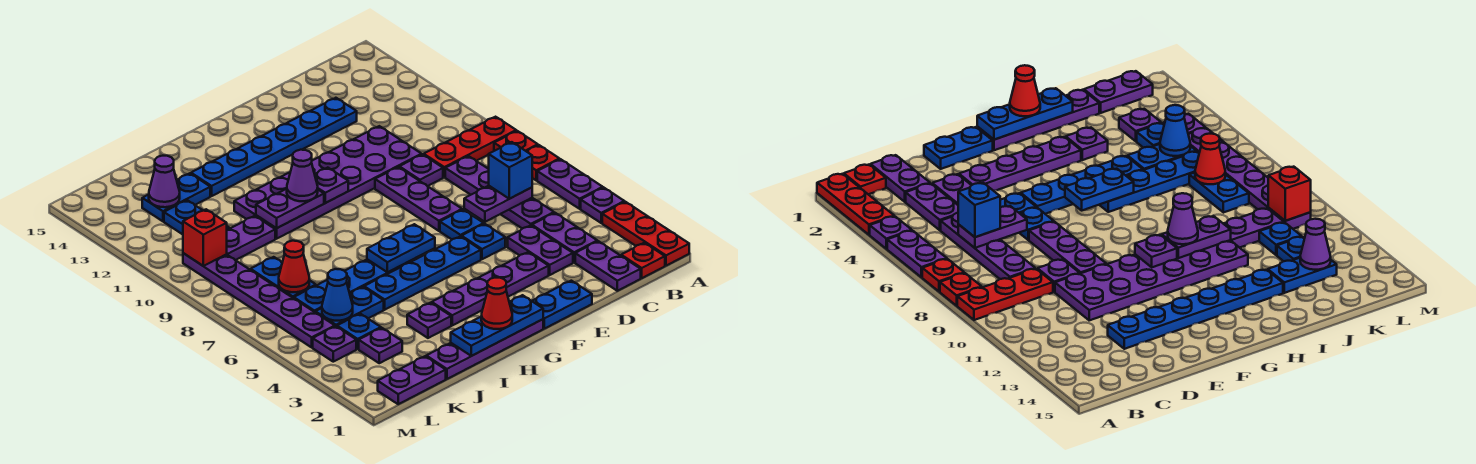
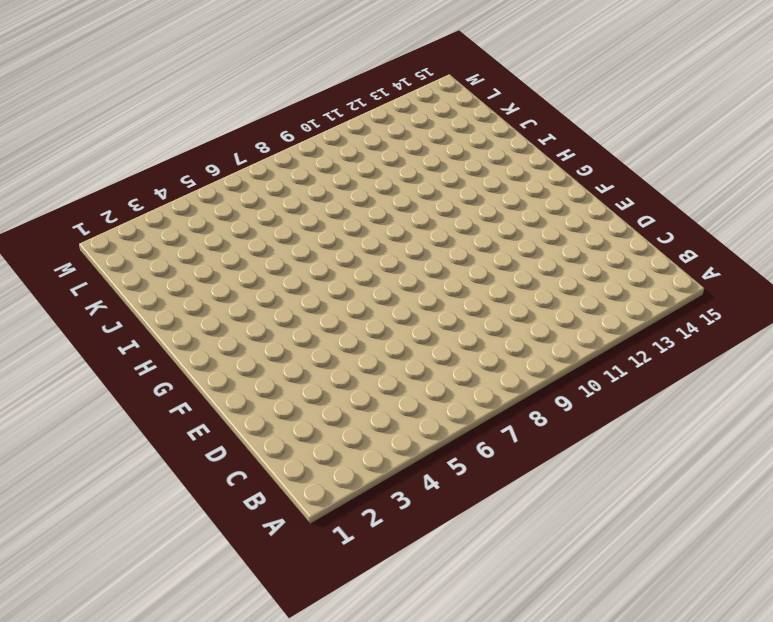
none -> red 1x3 plate [602,202,689,266]
none -> purple 1x1 plate [581,188,624,223]
none -> purple 1x2 plate [537,159,603,209]
none -> red 1x1 plate [527,145,559,180]

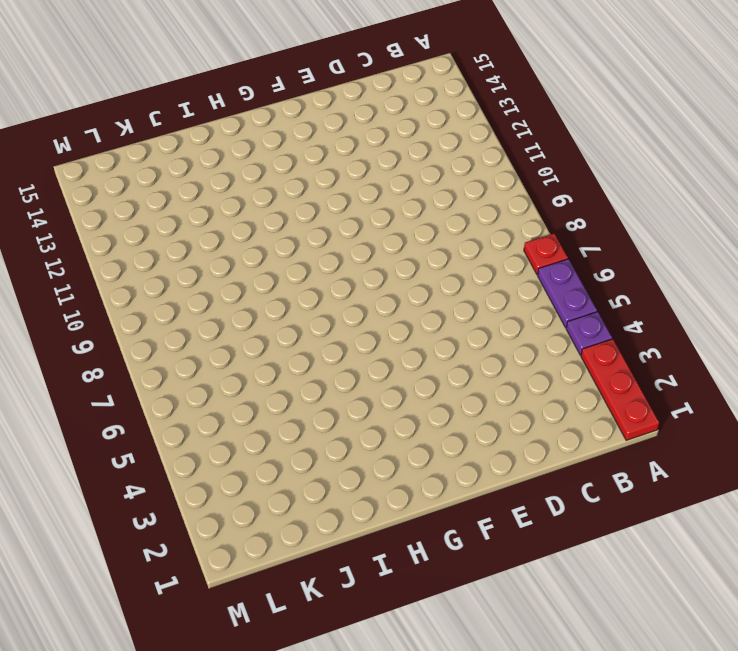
none -> red 1x1 plate [494,131,538,151]
none -> red 1x3 plate [424,117,516,177]
none -> red 1x1 plate [621,243,665,278]
none -> purple 1x2 plate [575,241,641,291]

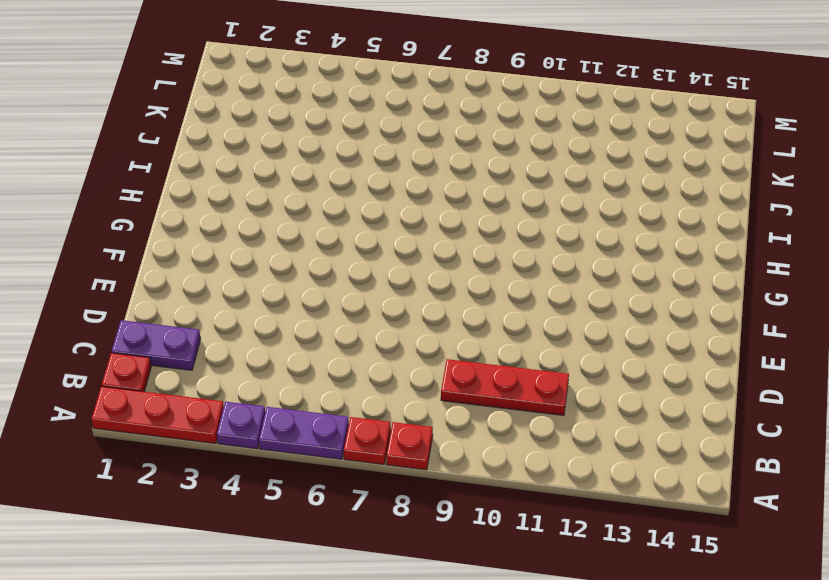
red 1x3 plate [441,359,569,415] -> red 1x3 plate turned to [424,117,516,177]
none -> purple 1x2 plate [532,213,597,262]
none -> purple 1x4 plate [445,156,554,229]
none -> purple 1x2 plate [508,225,573,275]
none -> purple 1x1 plate [399,154,443,186]

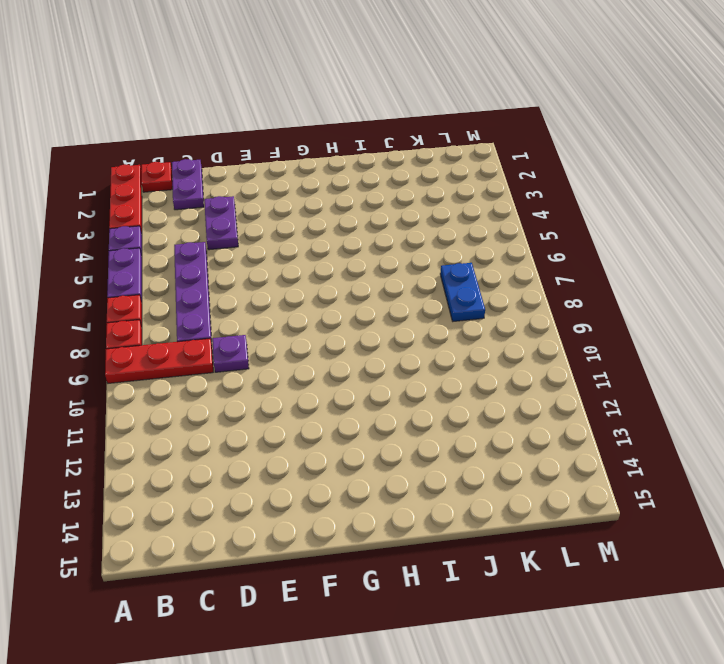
none -> purple 1x2 plate [532,213,597,262]
none -> purple 2x6 plate [234,126,422,239]
none -> blue 1x6 plate [191,98,357,196]
none -> blue 1x2 plate [532,281,592,329]

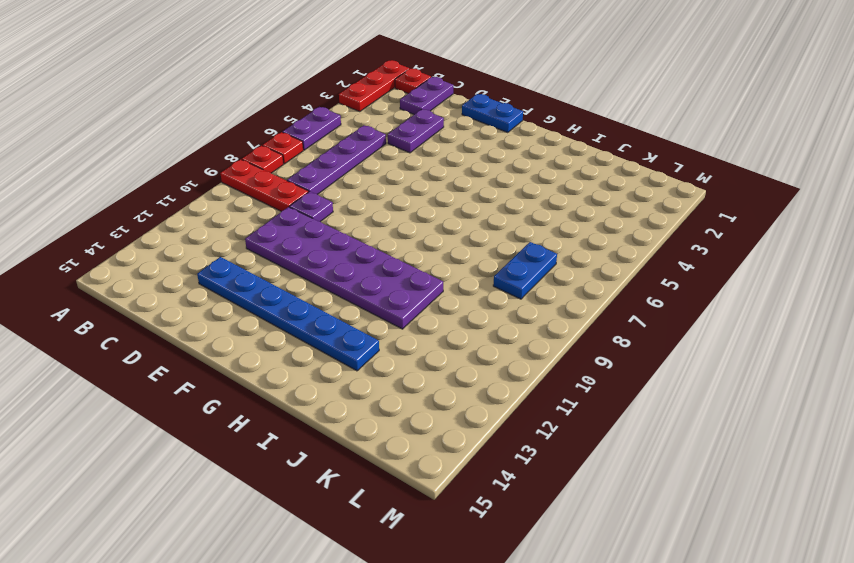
none -> purple 1x1 plate [581,188,624,223]
none -> purple 1x2 plate [532,213,597,262]
none -> purple 1x4 plate [432,252,549,325]
none -> blue 1x1 plate [462,224,505,259]

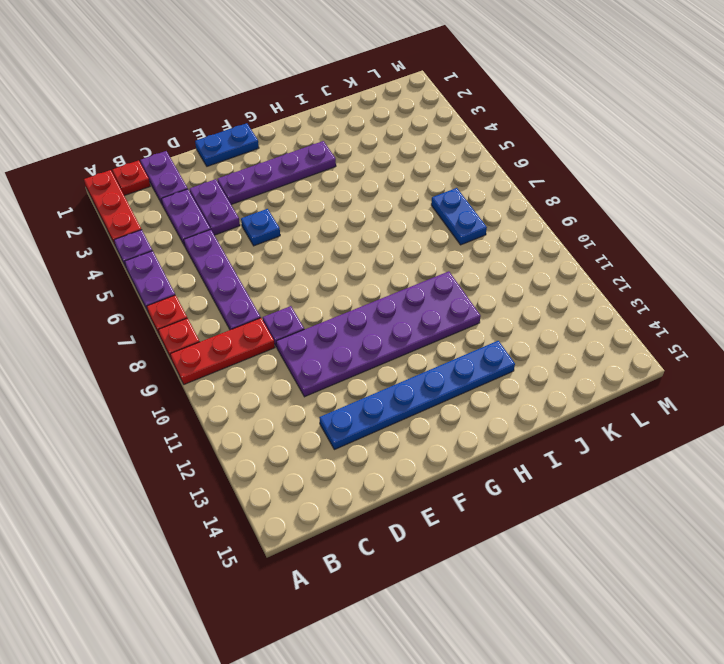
none -> blue 1x1 plate [440,210,484,239]
none -> purple 1x3 plate [375,167,462,231]
none -> blue 1x4 plate [364,236,481,310]
none -> purple 1x4 plate [426,319,543,379]

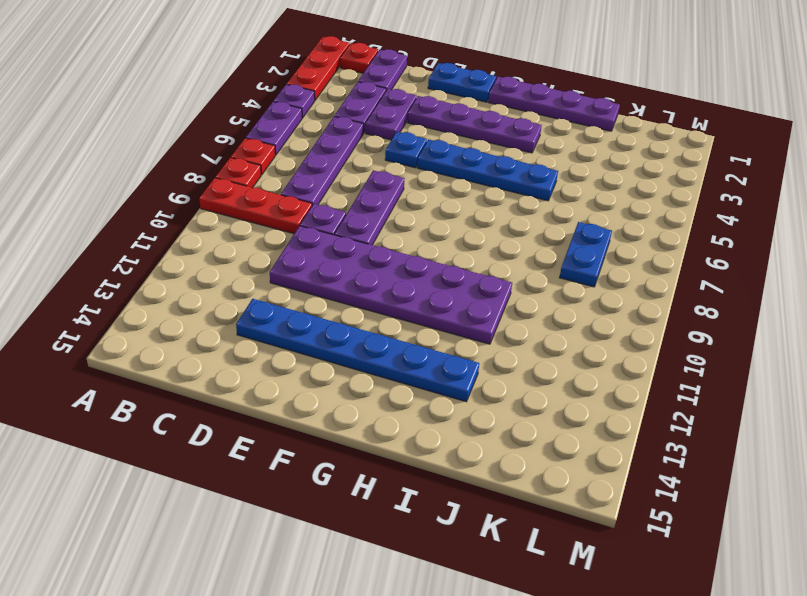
none -> blue 1x1 plate [440,210,484,239]
none -> blue 1x4 plate [294,259,411,312]
none -> purple 1x1 plate [407,303,451,338]
none -> blue 1x2 plate [315,287,384,327]

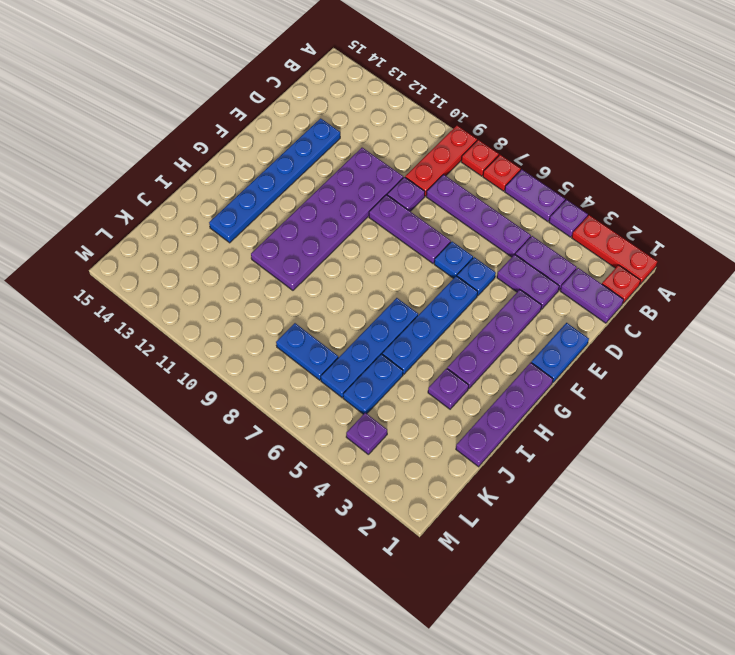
none -> purple 1x2 plate [227,216,275,260]
none -> blue 1x2 plate [142,173,210,221]
none -> purple 1x2 plate [378,356,446,404]
none -> purple 1x1 plate [359,328,402,363]

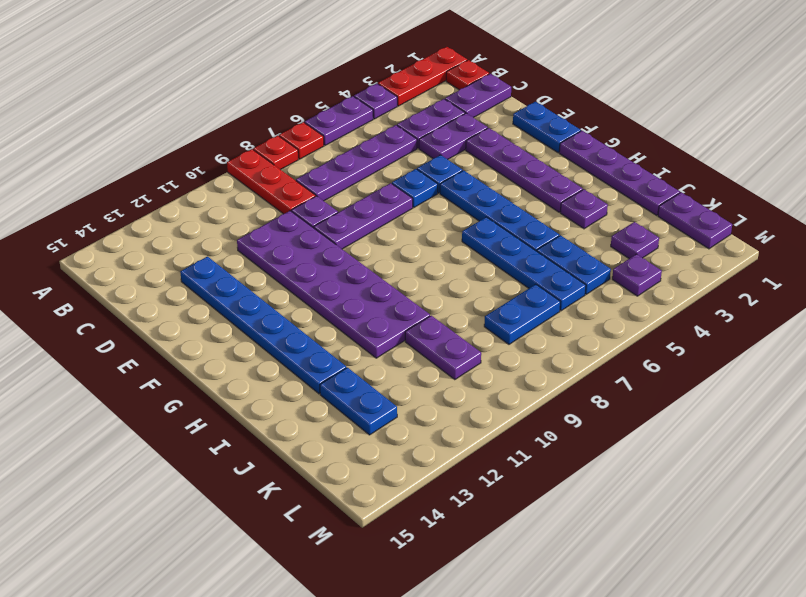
none -> blue 1x1 plate [337,314,381,349]
none -> blue 1x1 plate [1259,222,1301,255]
none -> blue 1x1 plate [164,200,203,234]
none -> purple 1x6 plate [183,253,335,347]

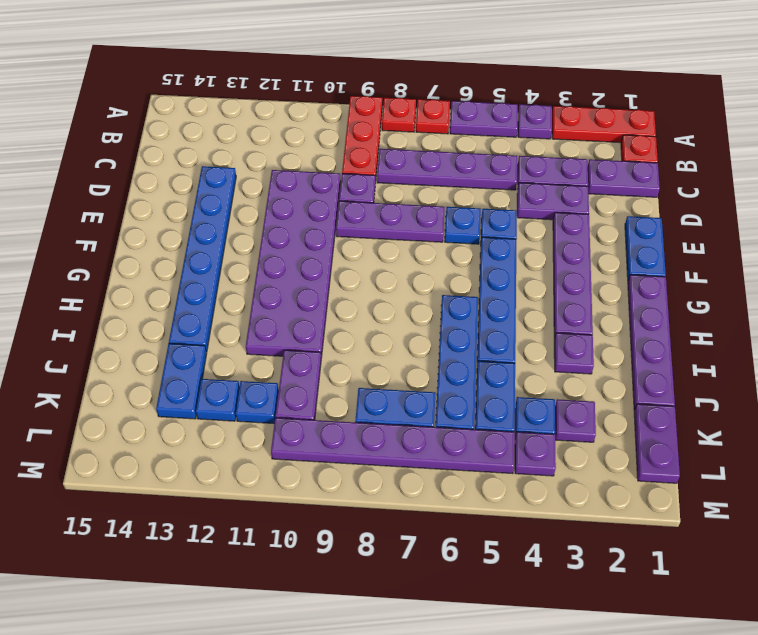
none -> purple 1x2 plate [464,186,532,222]
none -> blue 1x3 plate [451,295,543,356]
none -> blue 1x2 plate [367,224,435,272]
none -> purple 1x1 plate [315,168,348,203]

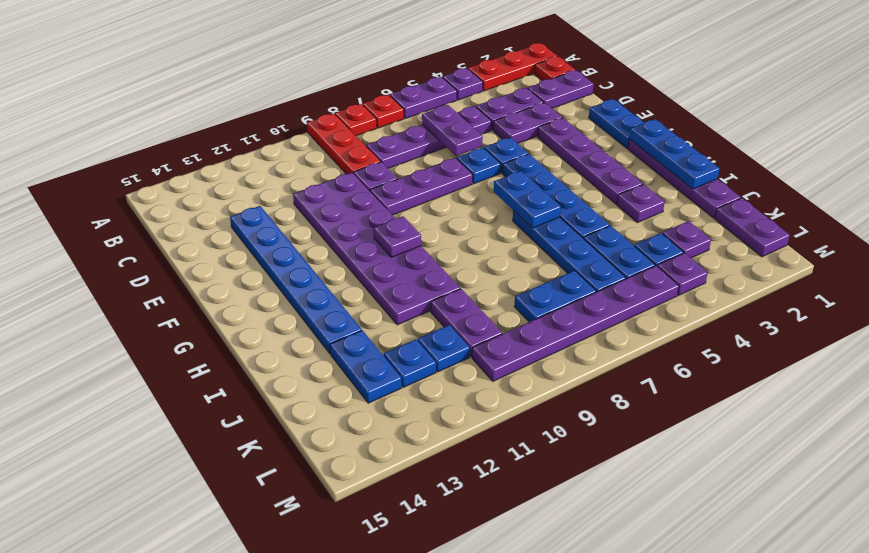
none -> purple 1x2 plate [256,189,324,228]
none -> blue 1x1 cone [322,269,353,321]
none -> red 1x1 cone [279,241,309,292]
none -> purple 1x1 cone [149,156,180,207]

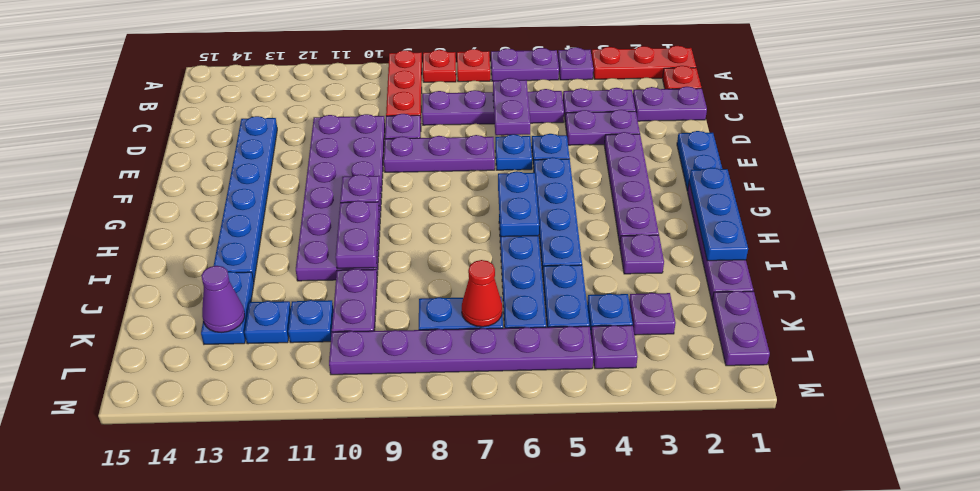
none -> blue 1x1 cone [322,269,353,321]
none -> red 1x1 brick [183,209,227,266]
none -> blue 1x1 brick [489,142,532,199]
none -> red 1x1 cone [481,278,512,329]

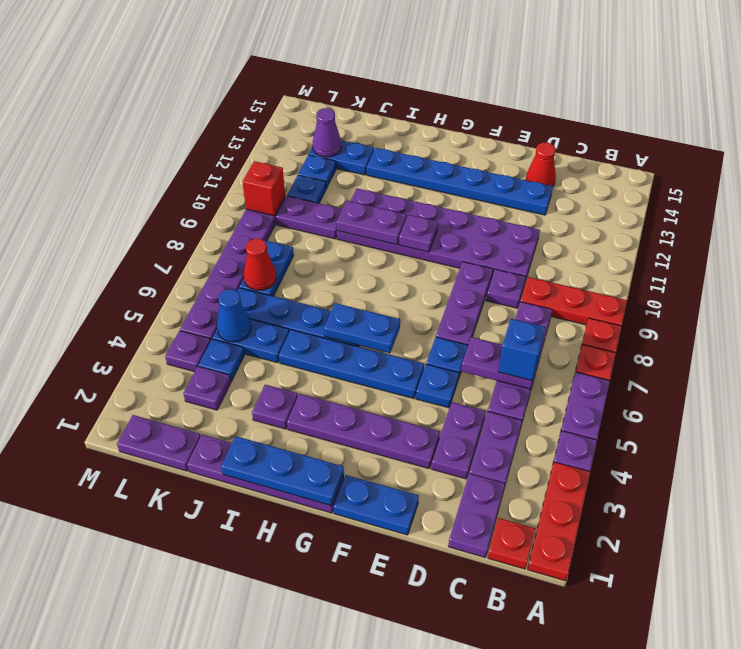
red 1x1 cone [526,142,556,186] -> red 1x1 cone moved to [481,278,512,329]
none -> purple 1x1 cone [287,150,318,201]

